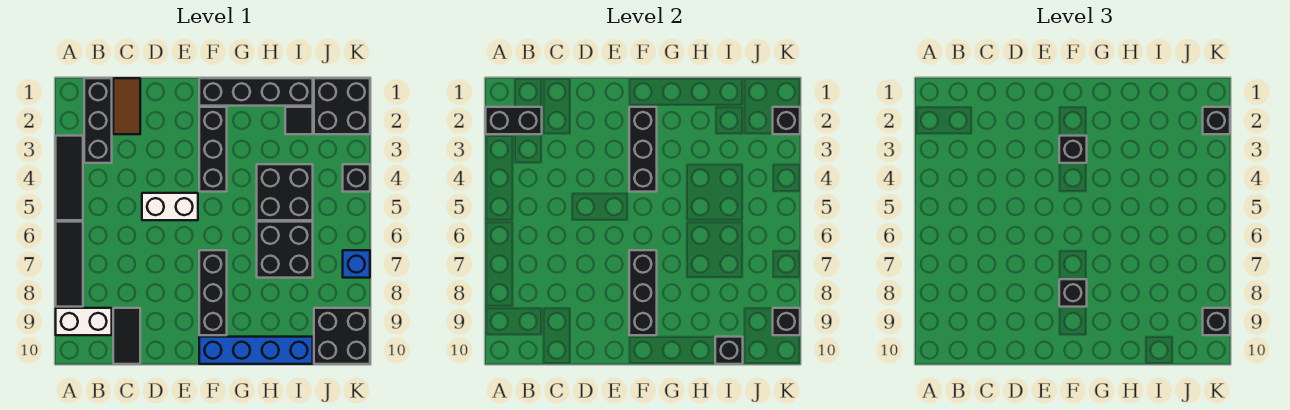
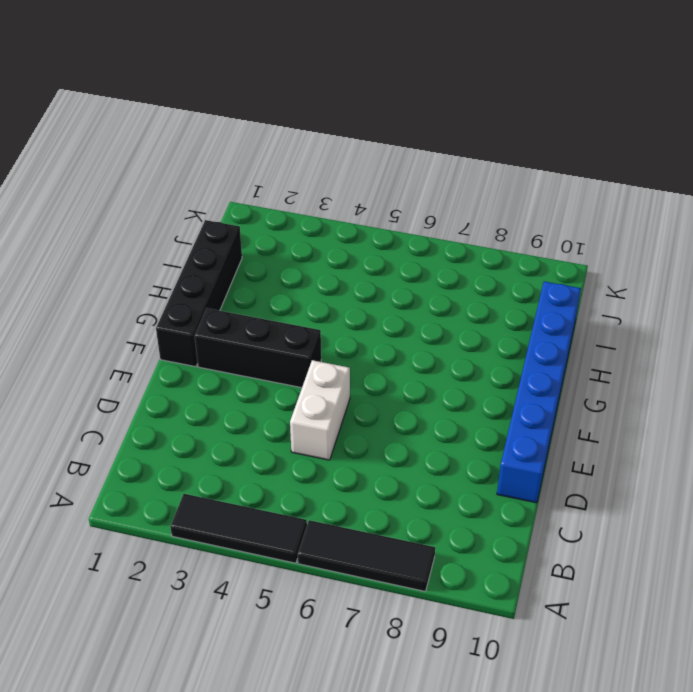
blue 1x6 brick [497,282,581,503] -> blue 1x4 brick [199,337,313,364]
none -> white 1x2 brick [56,308,112,335]
none -> black 1x3 brick [84,78,112,163]
none -> brown 1x2 tile [113,78,140,134]

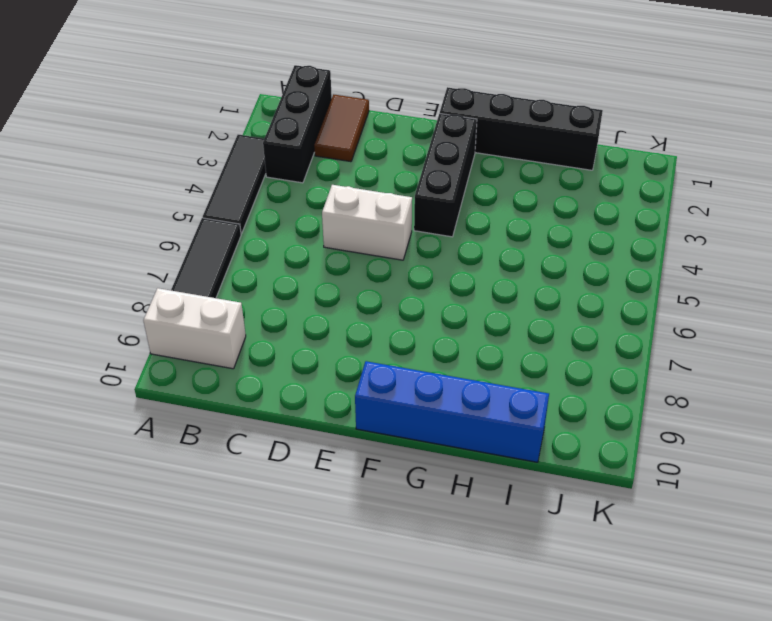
none -> black 1x2 tile [113,308,140,364]
none -> black 1x3 brick [199,250,227,335]
none -> black 2x2 brick [257,164,313,220]

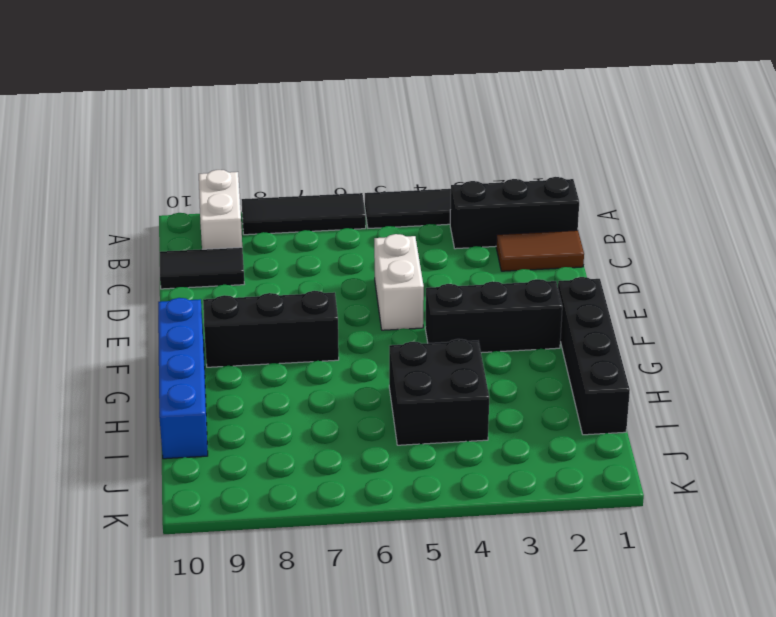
none -> black 2x2 brick [257,222,313,278]
none -> black 1x1 tile [285,107,313,134]
none -> black 2x2 brick [314,78,370,134]

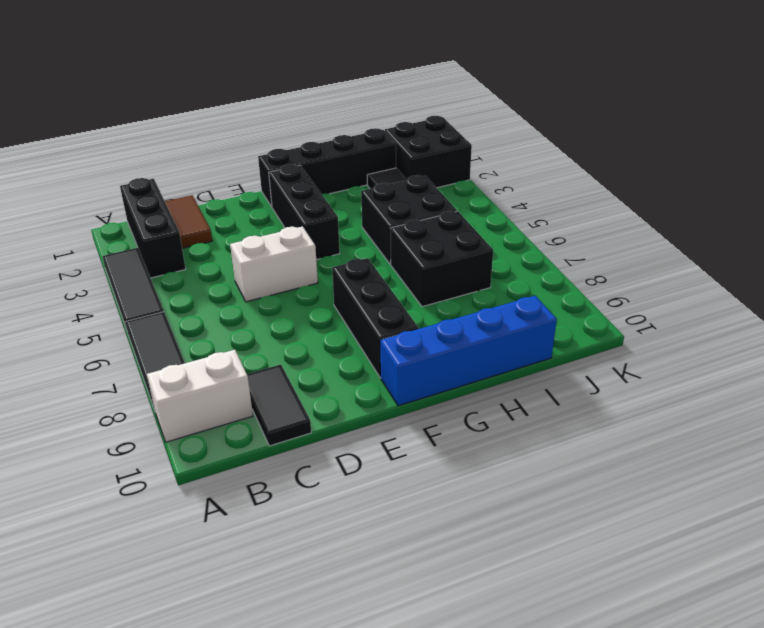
none -> black 2x2 brick [314,308,370,364]
none -> black 1x1 brick [343,164,370,192]
none -> blue 1x1 brick [343,250,370,278]

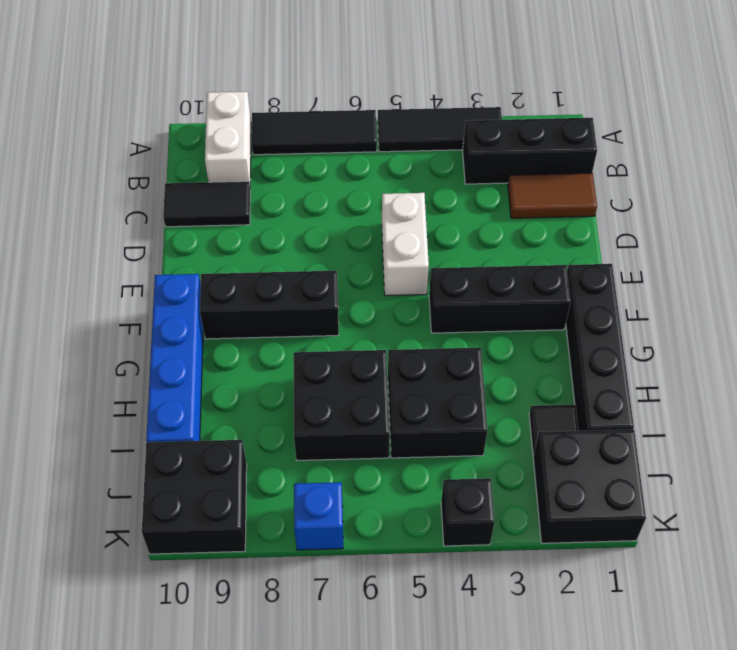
none -> black 1x2 brick [486,107,542,134]
none -> black 1x3 brick [629,107,657,192]
none -> black 1x3 brick [629,250,657,335]

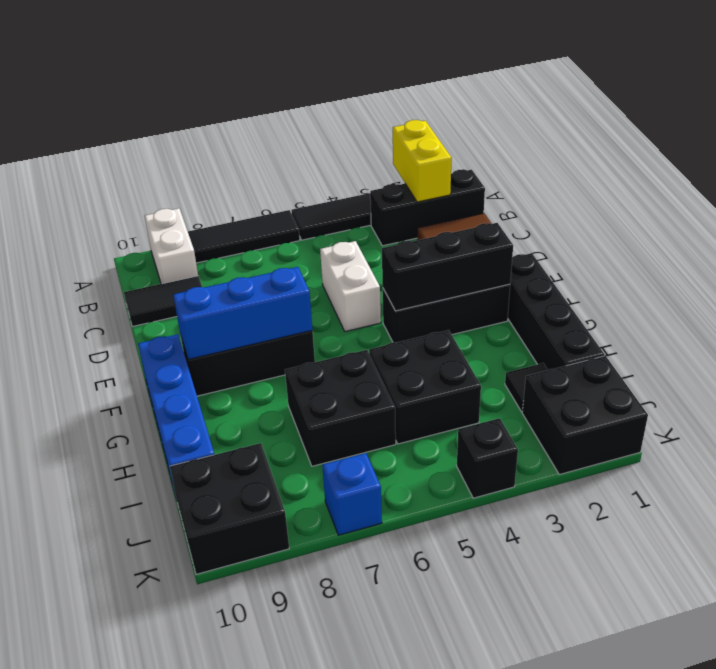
yellow 1x2 brick [393,120,452,202] -> black 1x2 brick [486,107,542,134]
blue 1x3 brick [173,267,312,359] -> black 1x3 brick [629,250,657,335]
none -> black 1x1 brick [715,337,743,364]
none -> black 1x1 brick [773,107,800,134]
none -> black 1x1 brick [773,308,800,335]

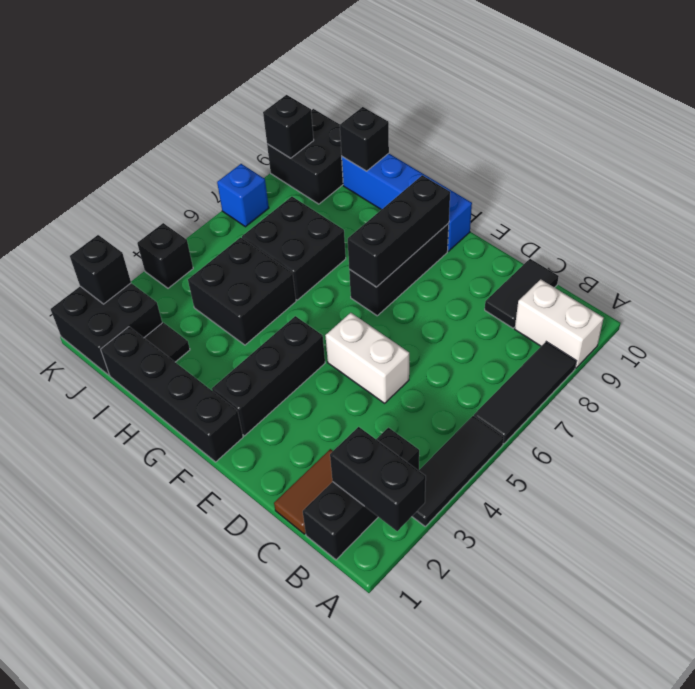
none -> black 1x3 brick [629,107,657,192]
none -> black 1x1 brick [1059,136,1087,163]
none -> black 1x1 brick [1059,279,1087,307]

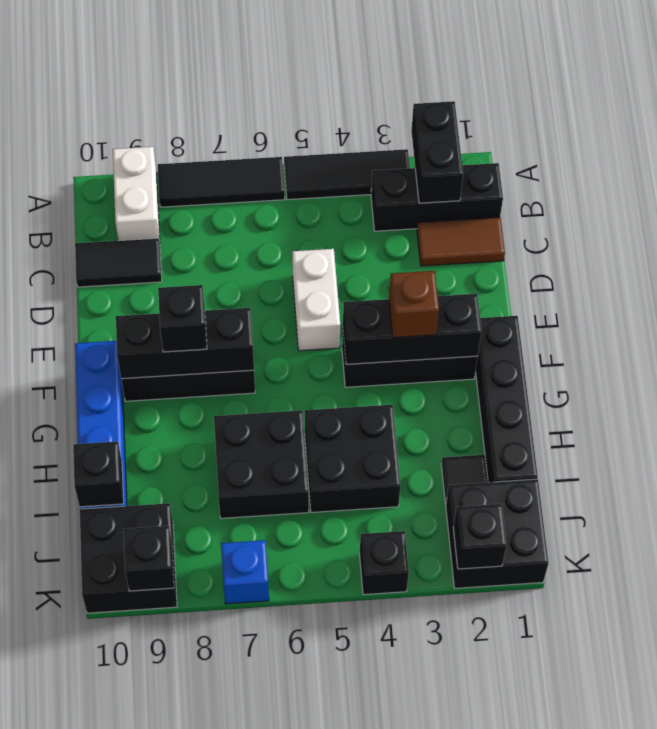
brown 1x1 brick [389,271,439,338] -> black 1x1 brick [1059,136,1087,163]
none -> black 1x1 brick [1203,107,1230,134]
none -> black 1x1 brick [1203,308,1230,335]

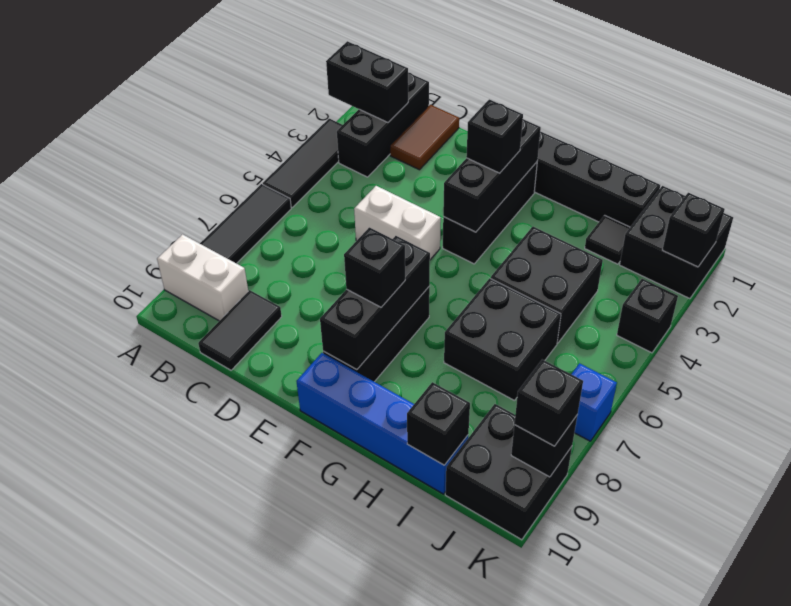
none -> black 1x1 brick [1203,107,1230,134]

